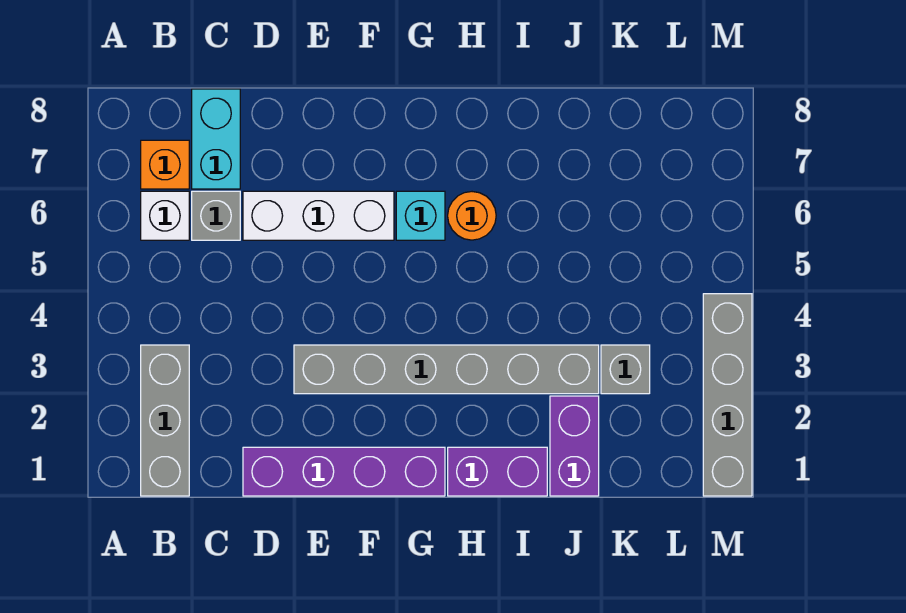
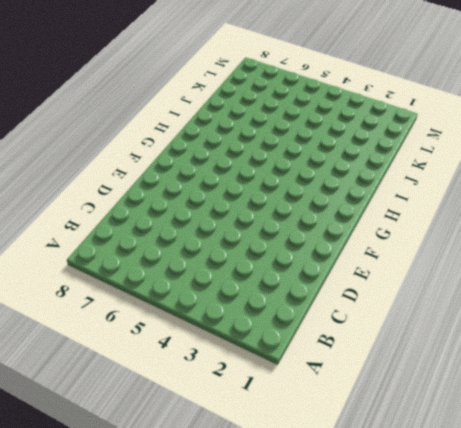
none -> grey 1x3 brick [141,345,189,496]
none -> white 1x1 brick [141,191,189,240]
none -> orange 1x1 brick [141,140,189,189]

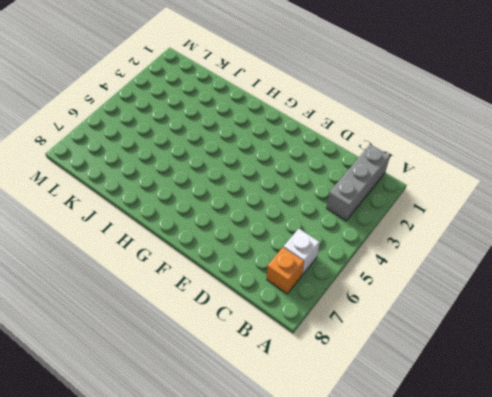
none -> grey 1x1 brick [192,191,240,240]
none -> cyan 1x2 brick [192,89,240,189]
none -> purple 1x4 brick [243,447,445,496]

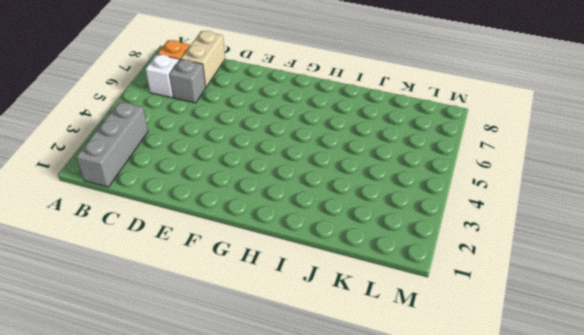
tan 1x2 brick [181,31,225,87] -> cyan 1x2 brick [192,89,240,189]
none -> purple 1x4 brick [243,447,445,496]
none -> white 1x3 brick [243,191,394,240]
none -> grey 1x6 brick [294,345,599,394]

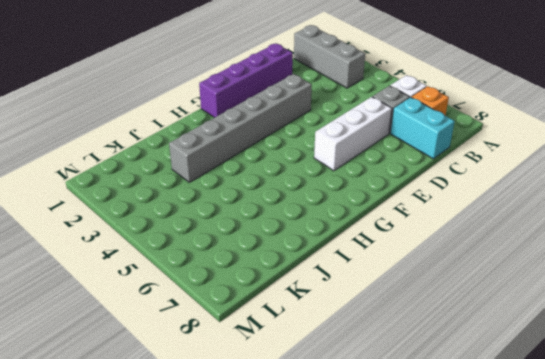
none -> cyan 1x1 brick [396,191,445,240]
none -> purple 1x2 brick [448,447,547,496]
none -> orange 1x1 round brick [448,192,496,240]

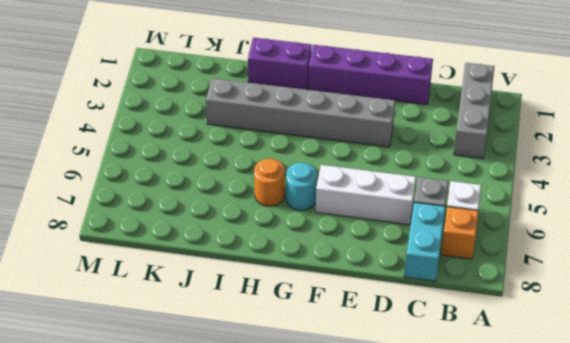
cyan 1x1 round brick [286,163,317,210] -> cyan 1x1 brick [396,191,445,240]
none -> purple 1x2 brick [550,396,599,496]
none -> grey 1x1 brick [601,345,650,394]
none -> grey 1x4 brick [703,294,752,496]

